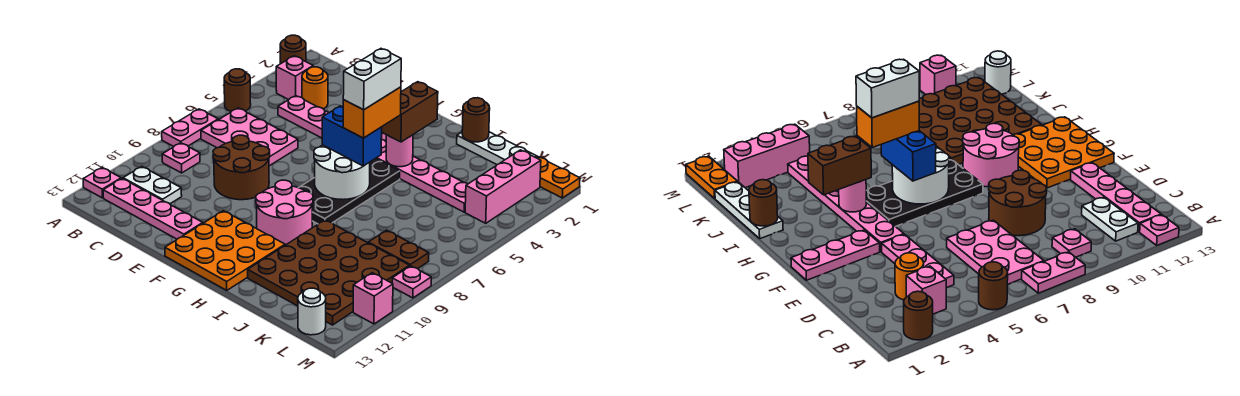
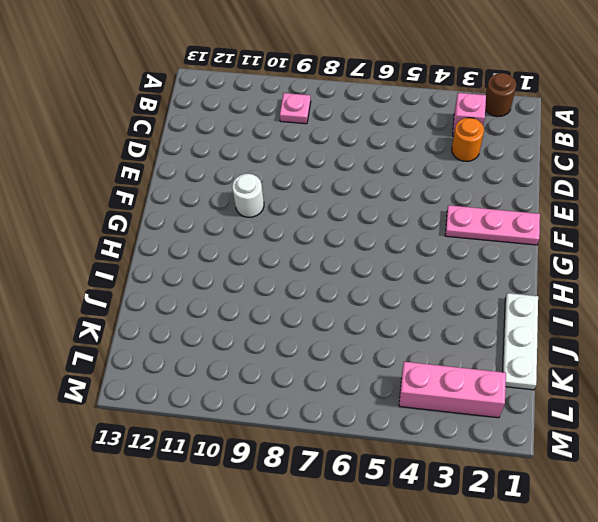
white 1x1 round brick [232,174,264,217] -> white 1x1 round brick moved to [298,288,326,335]
none -> brown 1x1 round brick [224,69,251,112]
none -> pink 1x2 plate [162,109,218,146]
none -> pink 1x1 plate [83,168,121,198]
none -> pink 2x3 plate [201,108,298,166]

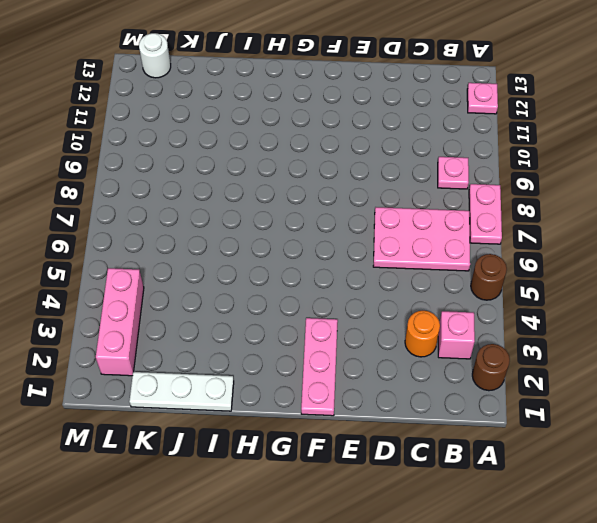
none -> white 1x2 plate [123,167,182,204]
none -> pink 1x4 plate [103,179,203,239]
none -> pink 1x3 plate [278,96,329,138]
none -> brown 2x2 round brick [213,135,270,200]

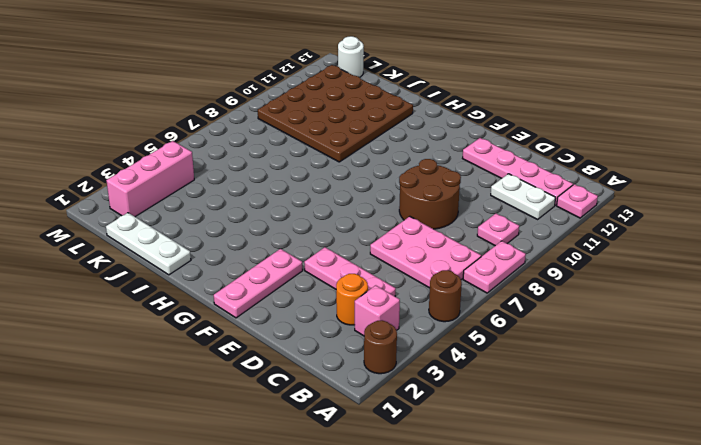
none -> pink 1x6 plate [376,139,468,212]
none -> orange 3x3 plate [165,211,285,290]
none -> black 2x4 plate [299,158,400,224]
none -> pink 2x2 round brick [256,180,313,245]

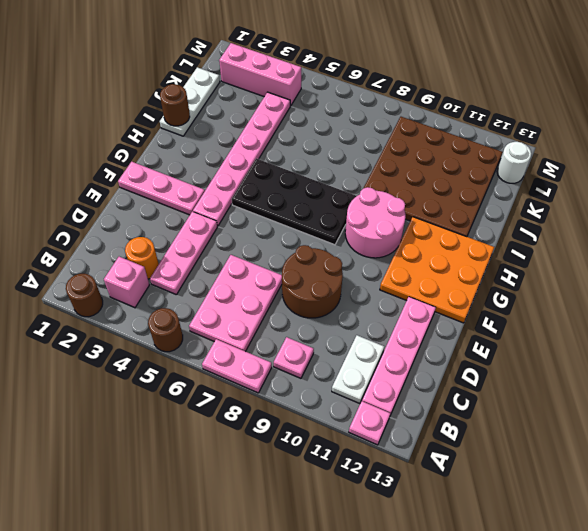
none -> brown 1x2 plate [368,230,429,269]
none -> orange 1x2 plate [536,157,580,198]
none -> pink 1x1 plate [392,266,431,298]
none -> pink 1x1 brick [353,273,393,324]

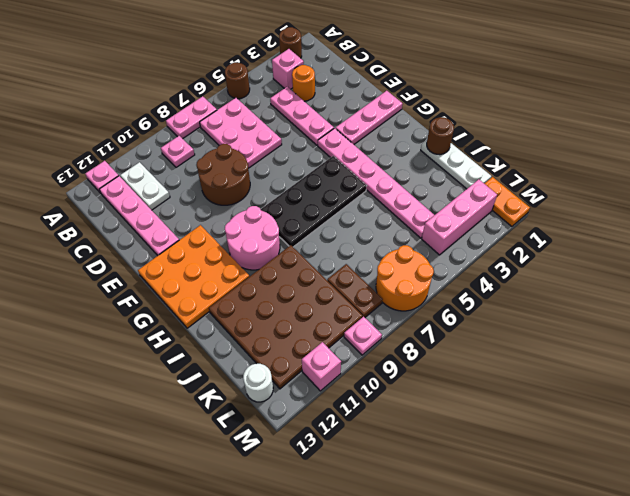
orange 2x2 round brick [376,245,434,311] -> none
none -> white 2x2 round brick [314,145,370,200]
none -> pink 1x1 round brick [386,135,413,167]
none -> blue 1x2 brick [322,106,382,166]
none -> brown 1x2 brick [382,82,438,142]

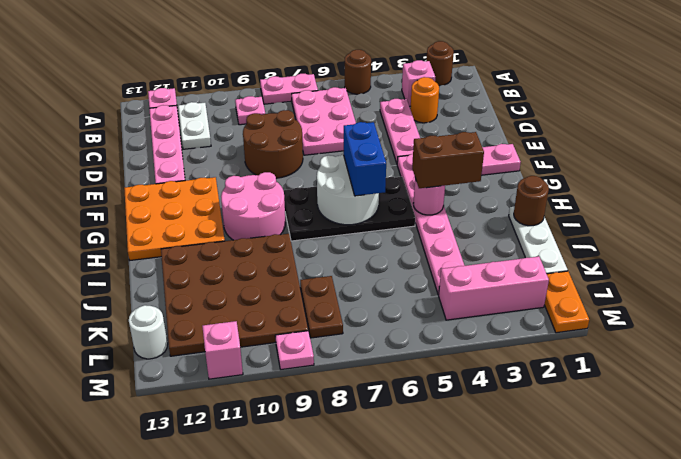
none -> orange 1x2 brick [343,87,401,138]
none -> white 1x2 brick [343,49,401,110]

